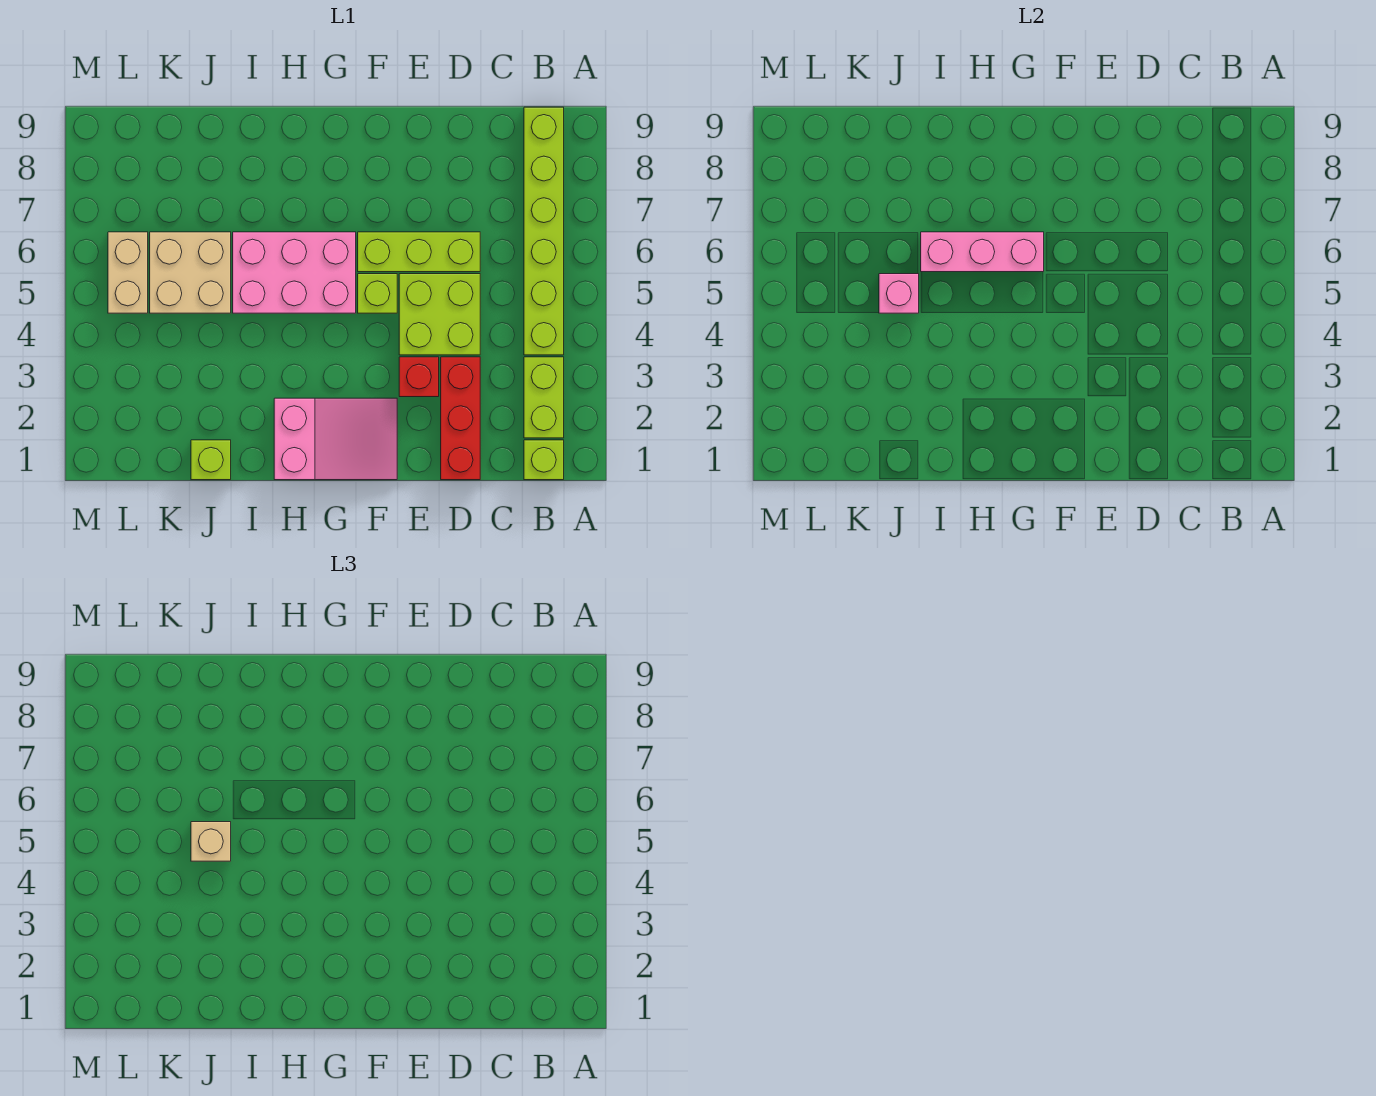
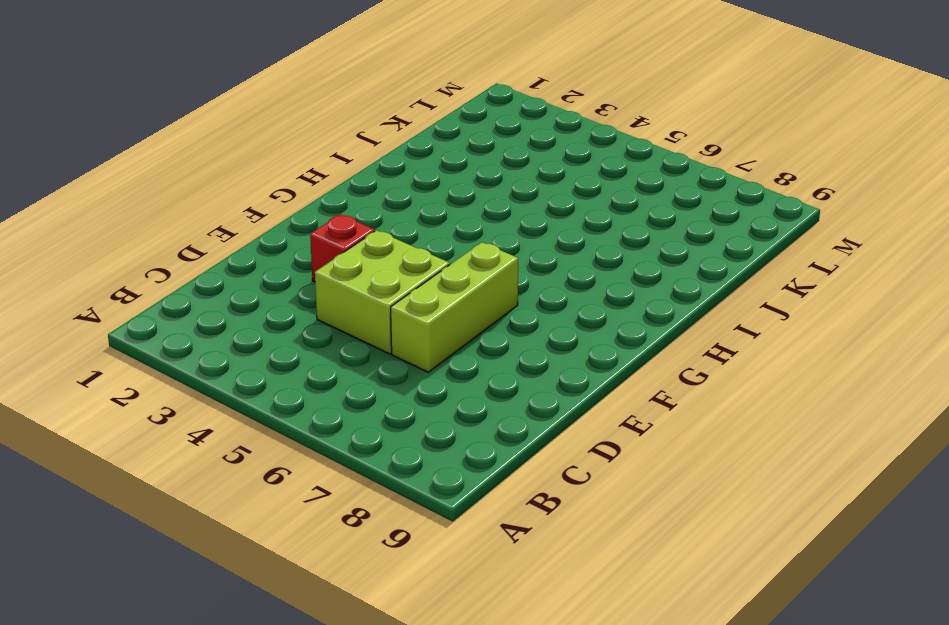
none -> lime 1x1 brick [524,440,564,480]
none -> lime 1x2 brick [524,357,564,438]
none -> lime 1x6 brick [524,107,564,355]

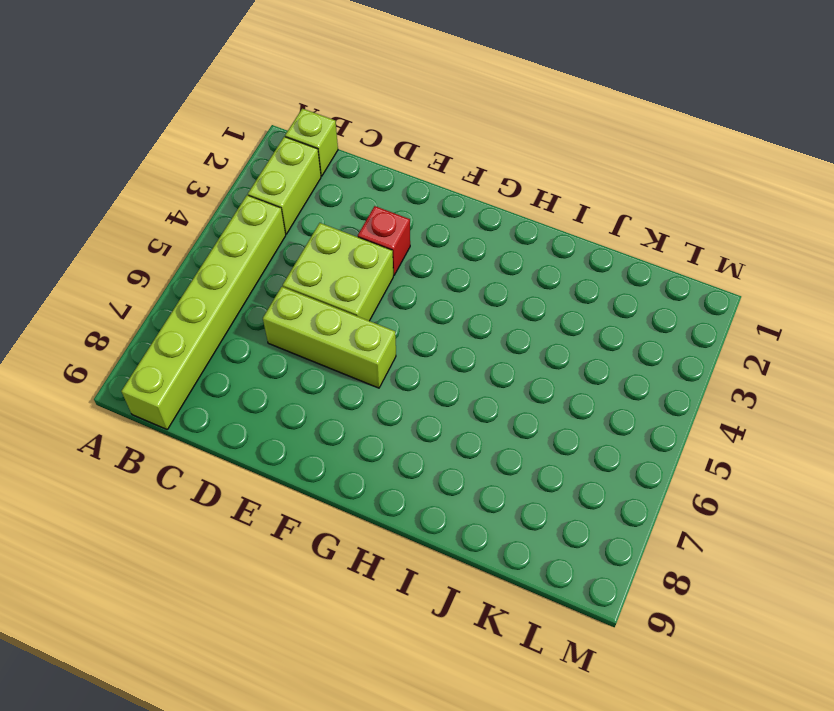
none -> red 1x3 brick [441,357,480,480]
none -> pink 2x3 slope [274,398,397,480]
none -> lime 1x1 brick [358,274,397,313]

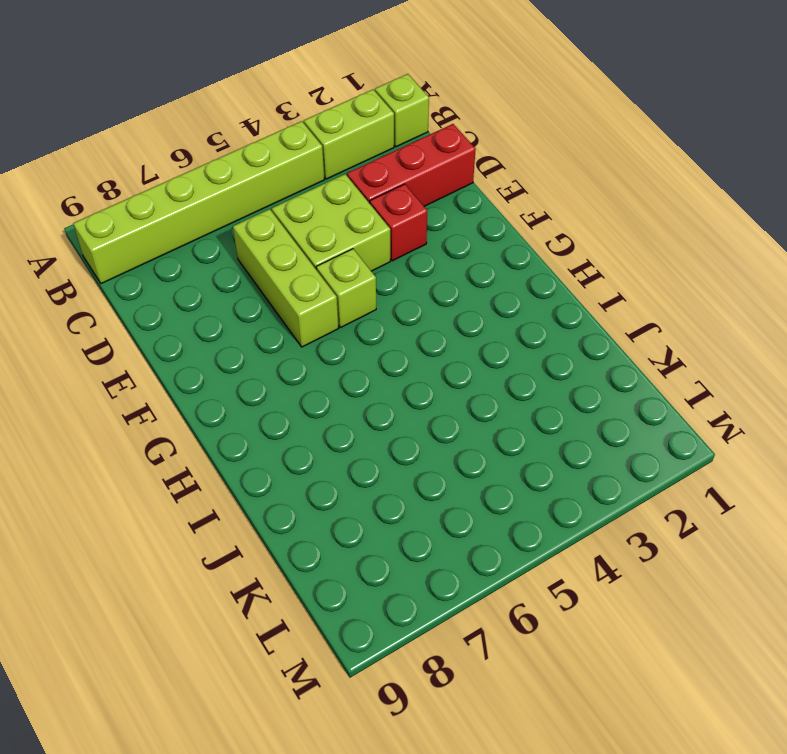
none -> pink 2x3 slope [274,398,397,480]
none -> pink 2x3 brick [233,232,356,313]
none -> lime 1x1 brick [191,440,231,480]

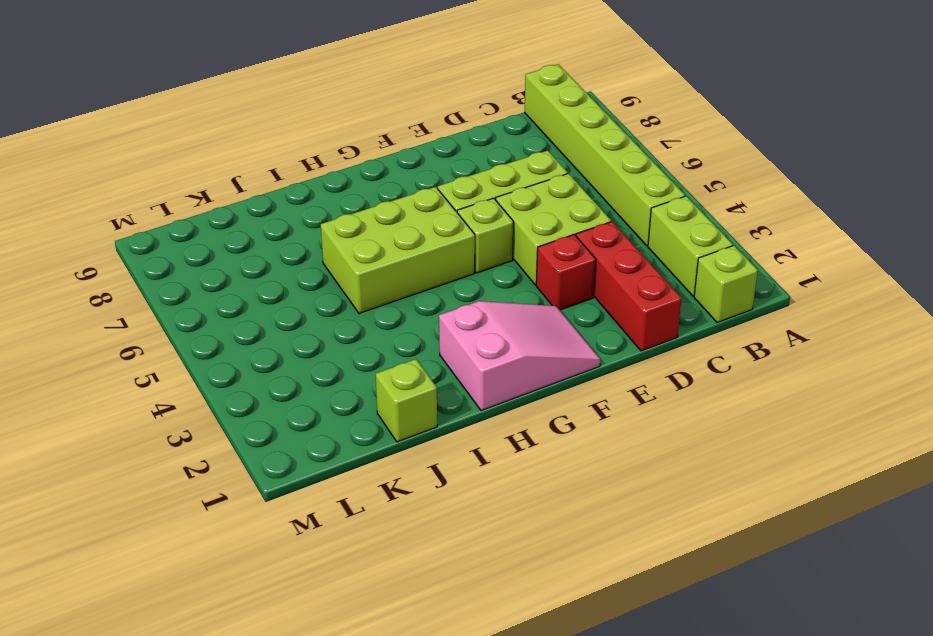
lime 2x3 brick [321,187,475,313] -> pink 2x3 brick [233,232,356,313]
none -> tan 2x2 brick [150,232,231,313]
none -> tan 1x2 brick [108,232,148,313]
none -> pink 1x3 brick [921,232,1044,272]

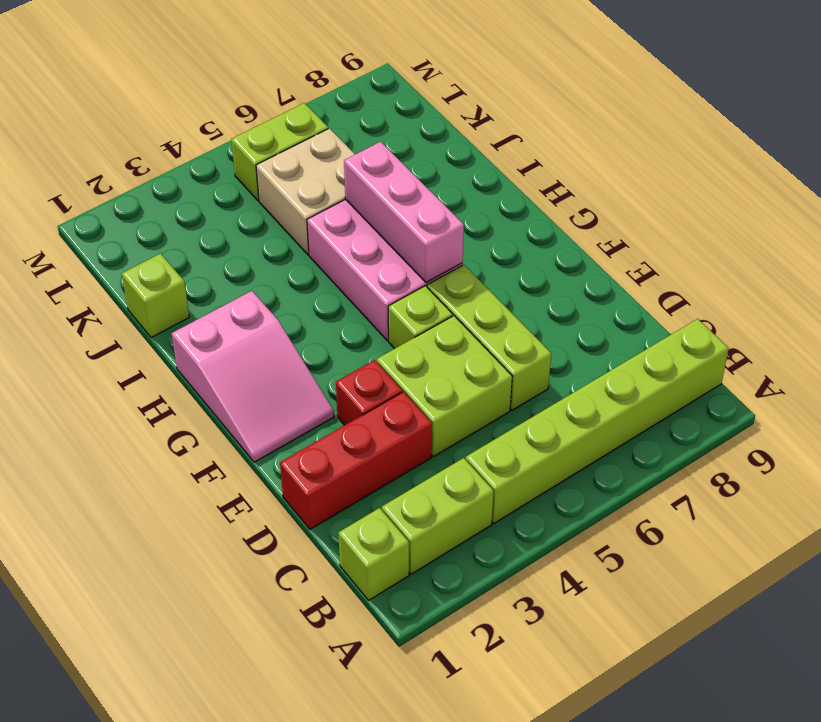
lime 1x2 brick [231,103,328,201] -> tan 1x2 brick [108,232,148,313]
none -> pink 1x1 brick [879,274,919,313]
none -> tan 1x1 brick [191,822,231,861]

